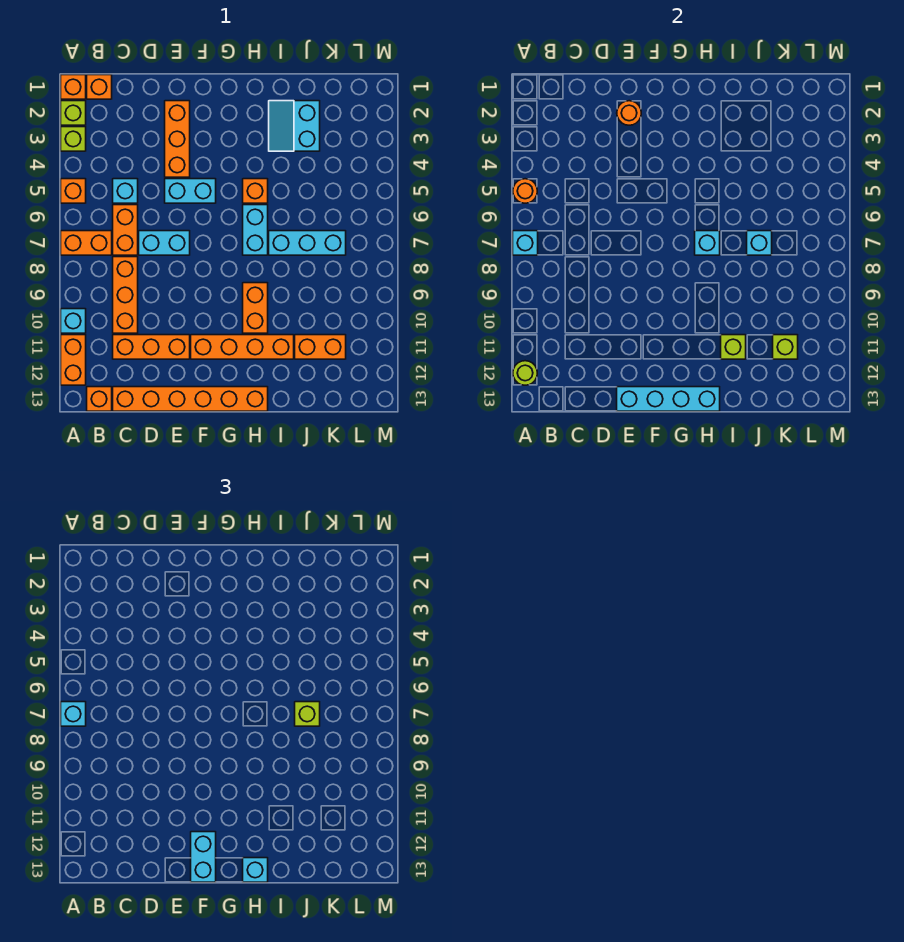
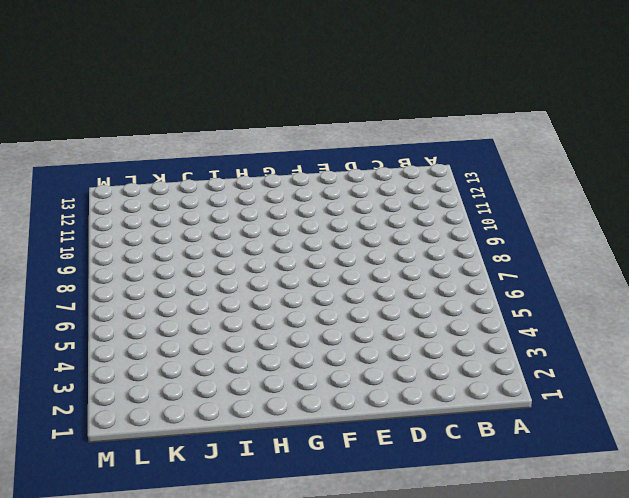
none -> orange 1x1 brick [61,75,86,99]
none -> lime 1x1 brick [61,101,86,125]
none -> lime 1x1 brick [61,127,86,151]
none -> orange 1x1 brick [61,179,86,203]

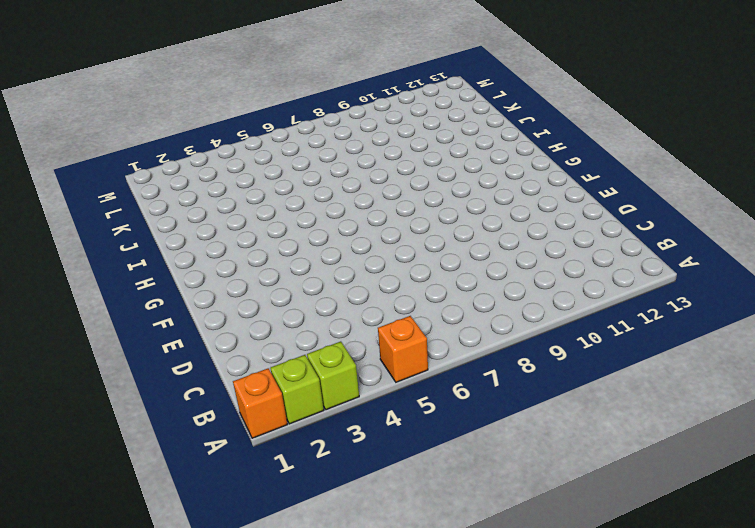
none -> orange 1x2 brick [61,231,112,255]
none -> cyan 1x1 brick [61,309,86,333]
none -> orange 1x2 brick [61,335,86,385]
none -> orange 1x1 brick [87,75,112,99]

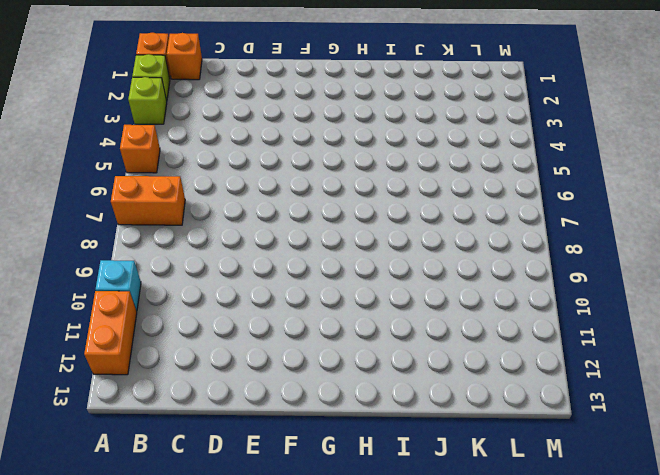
none -> orange 1x1 brick [87,387,112,411]
none -> cyan 1x1 brick [113,179,138,203]
none -> orange 1x2 brick [113,205,138,255]
none -> orange 1x3 brick [113,257,138,333]

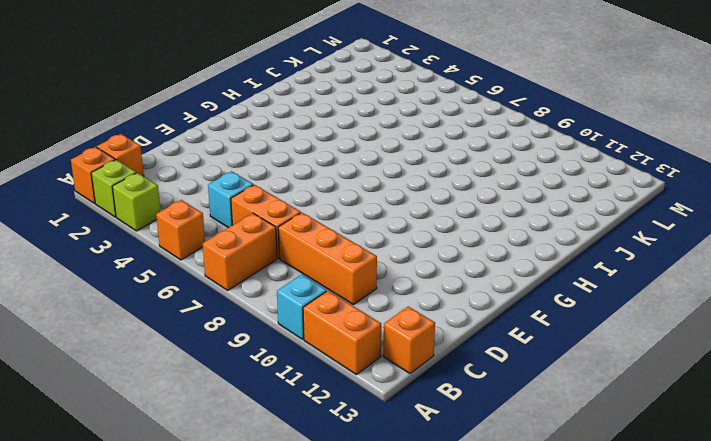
none -> orange 1x3 brick [113,335,190,359]
none -> orange 1x6 brick [113,387,268,411]
none -> cyan 1x2 brick [139,231,190,255]
none -> orange 1x3 brick [165,101,190,177]

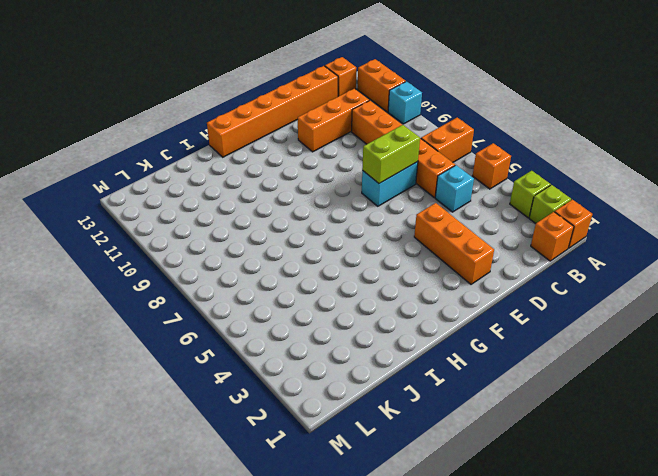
lime 1x2 brick [362,125,420,184] -> none
none -> cyan 1x2 brick [165,179,216,203]
none -> orange 1x4 brick [191,335,294,359]
none -> orange 1x1 brick [243,179,268,203]
none -> cyan 1x2 brick [243,205,268,255]

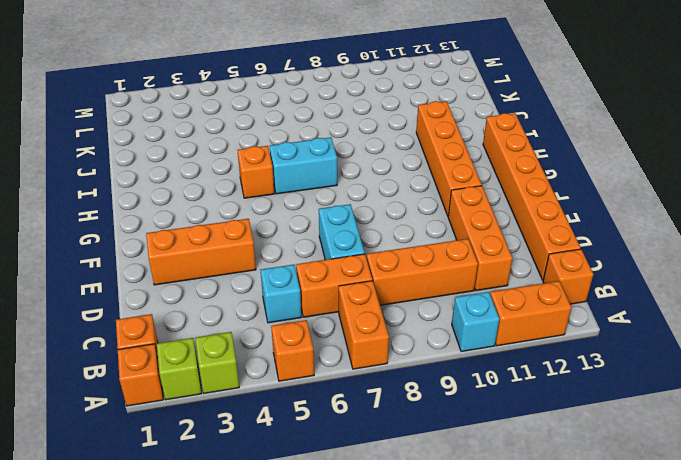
none -> cyan 1x2 brick [165,179,216,203]
none -> orange 1x2 brick [243,283,268,333]
none -> cyan 2x2 slope [269,101,320,151]
none -> cyan 1x3 brick [269,231,346,255]

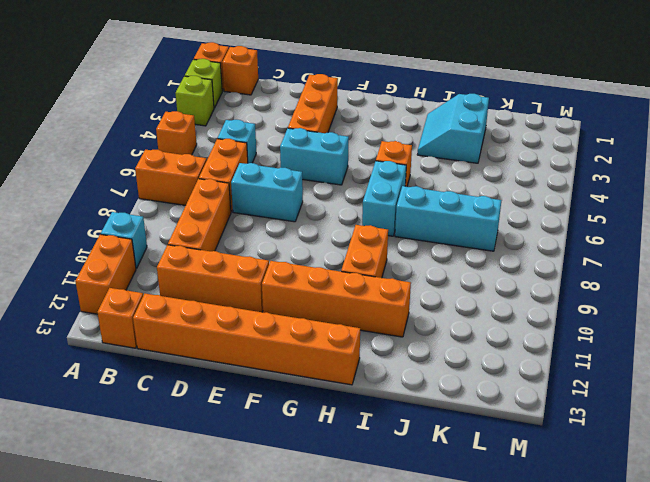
none -> orange 1x2 brick [295,335,346,359]
none -> orange 1x1 round brick [513,179,537,203]
none -> cyan 1x1 brick [513,231,538,255]
none -> lime 1x1 round brick [513,361,537,385]

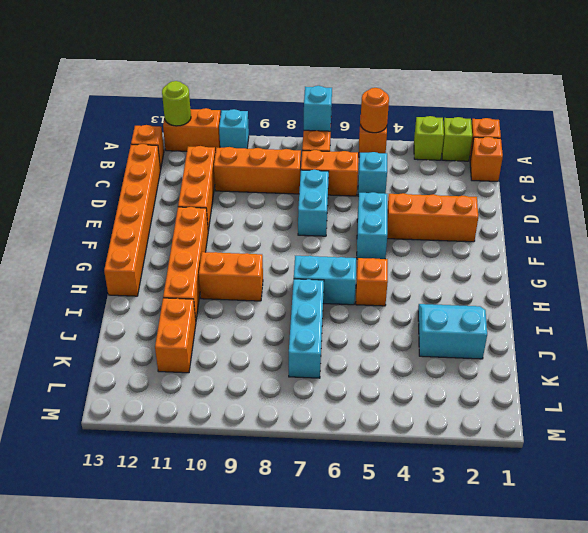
none -> orange 1x1 round brick [617,101,641,125]
none -> cyan 1x4 brick [617,387,720,411]
none -> cyan 1x1 brick [695,231,720,255]
none -> lime 1x1 brick [721,335,746,359]

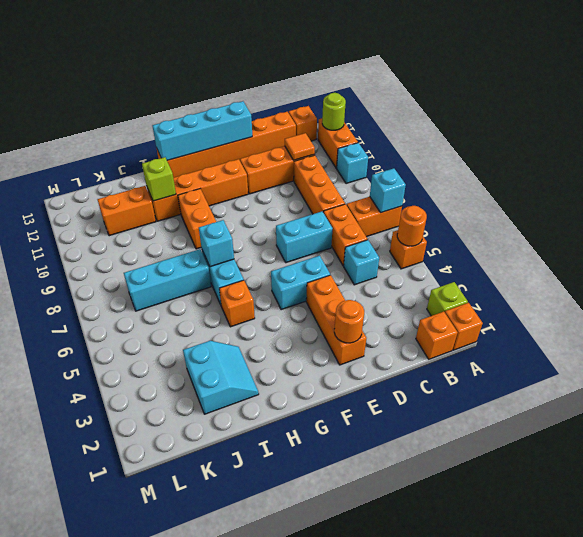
orange 1x1 tile [285,133,315,160] -> none
none -> lime 1x1 brick [61,127,86,151]
none -> cyan 1x1 brick [747,231,772,255]
none -> lime 1x1 brick [773,335,798,359]
none -> cyan 1x1 brick [61,702,86,726]

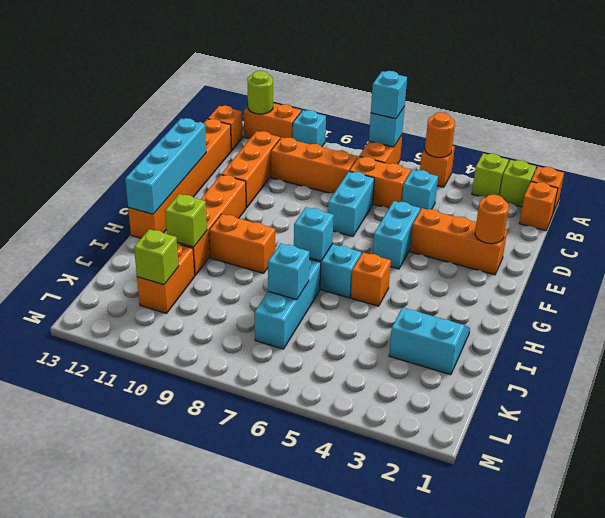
none -> cyan 1x2 brick [191,832,216,882]
none -> cyan 1x1 brick [243,858,268,882]
none -> lime 1x1 brick [295,702,320,726]

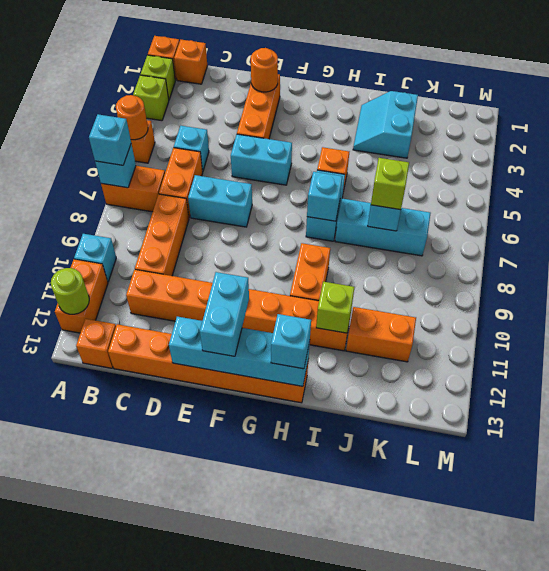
none -> lime 1x1 brick [773,335,798,359]

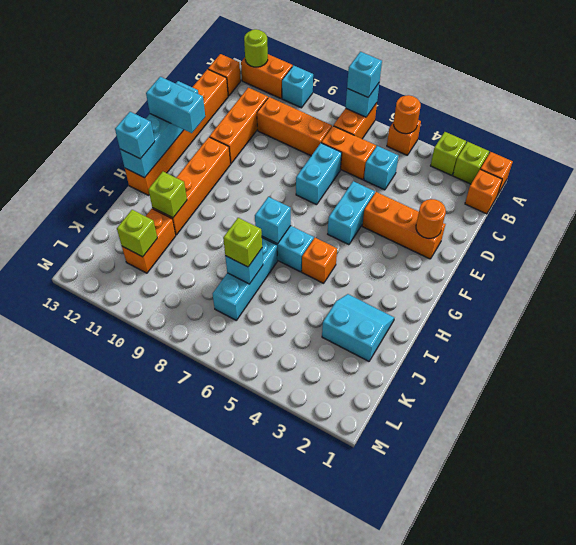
none -> orange 1x2 brick [243,283,268,333]

